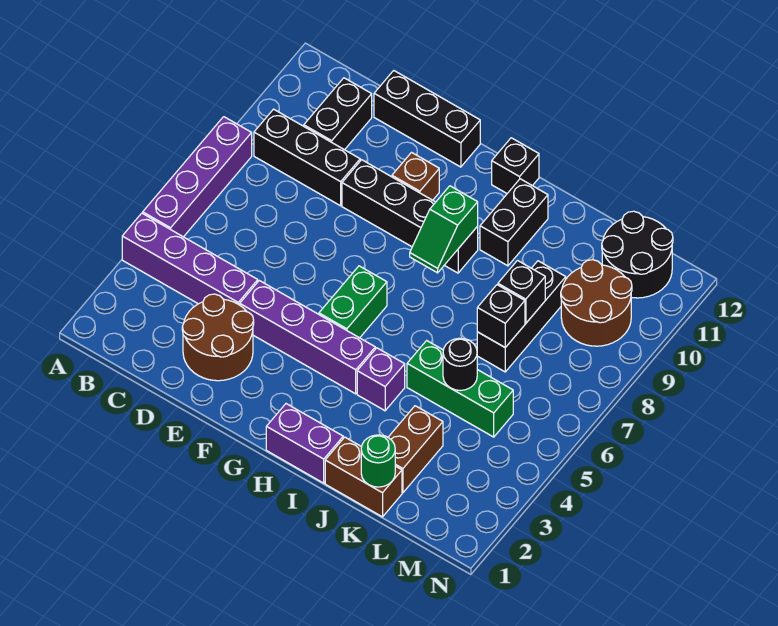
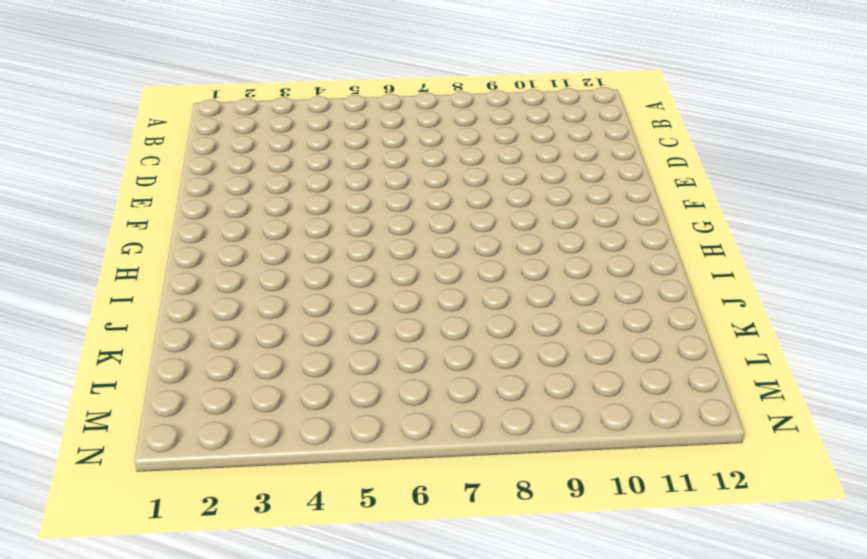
none -> purple 1x4 brick [122,213,258,305]
none -> purple 1x4 brick [143,117,252,237]
none -> black 1x3 brick [254,109,360,206]

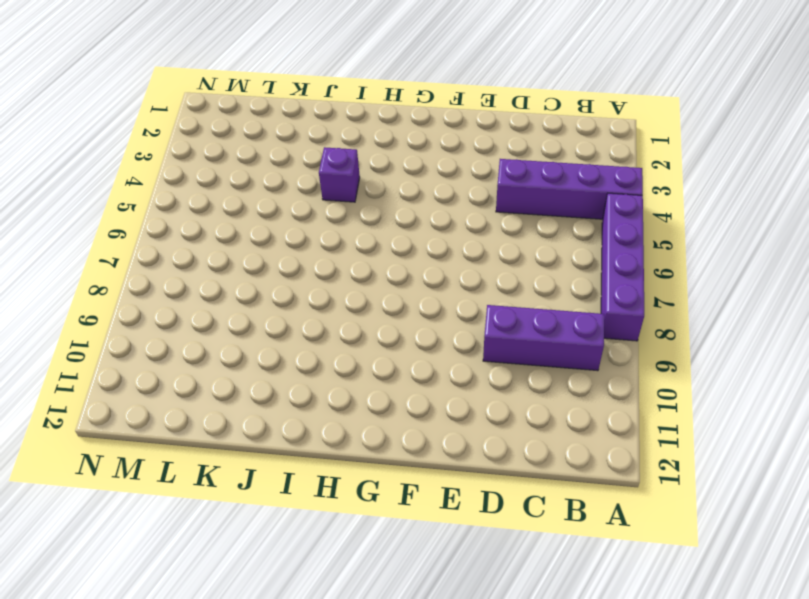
purple 1x3 brick [483,305,604,371] -> black 1x3 brick [254,109,360,206]
none -> black 1x2 brick [304,78,372,150]
none -> brown 2x2 round brick [182,294,254,381]
none -> black 1x3 brick [374,71,480,167]

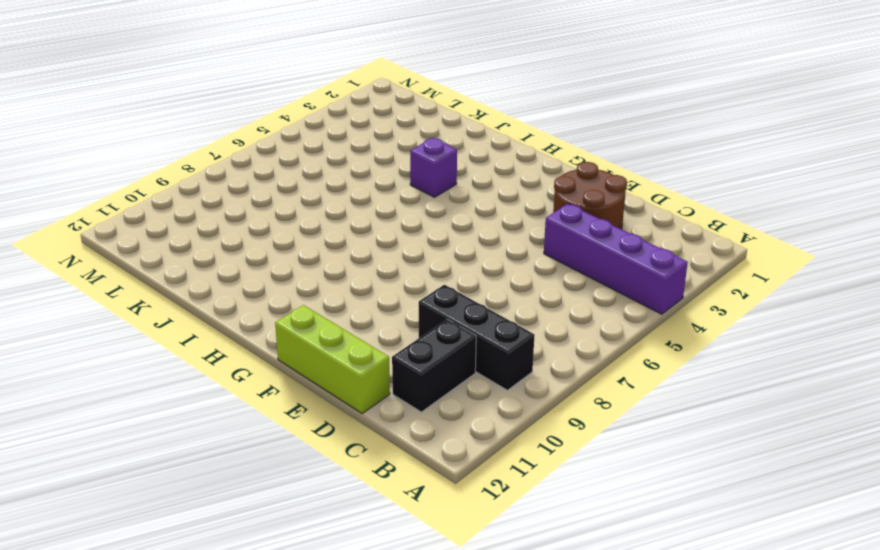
lime 1x3 brick [275,305,390,413] -> black 1x3 brick [374,71,480,167]
none -> purple 1x4 brick [143,117,252,237]
none -> purple 1x4 brick [240,281,375,394]
none -> black 1x4 brick [342,160,478,273]

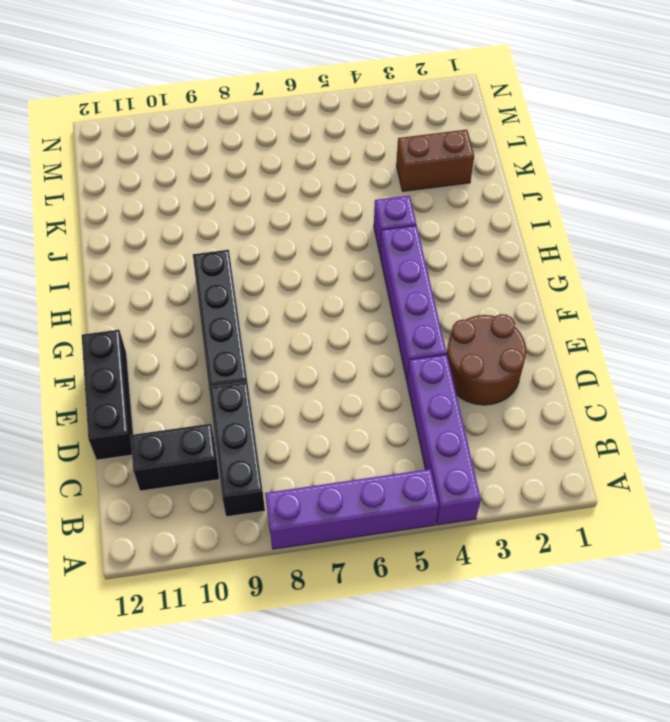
none -> brown 1x1 brick [392,153,439,200]
none -> green 1x2 brick [319,266,387,338]
none -> purple 1x2 brick [266,404,343,483]

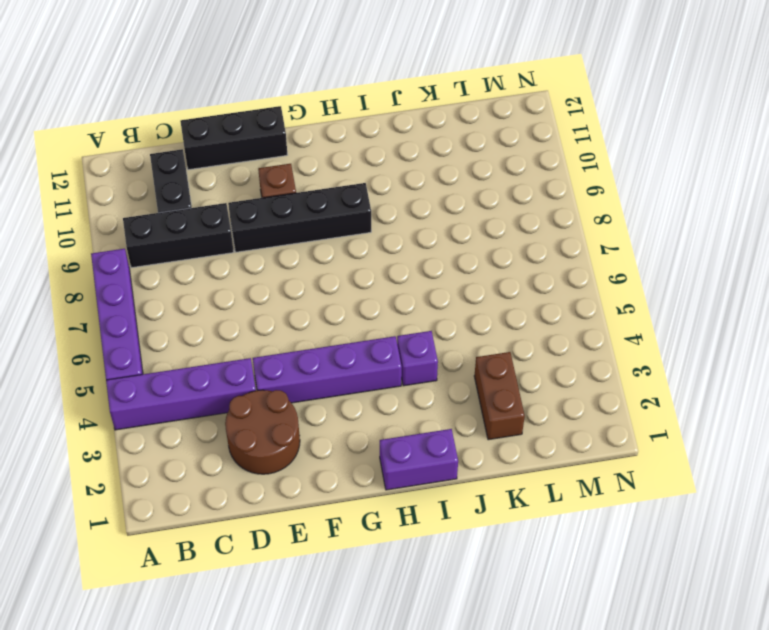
none -> green 1x2 brick [319,266,387,338]
none -> black 1x1 brick [492,138,539,193]
none -> black 1x2 brick [480,179,548,266]

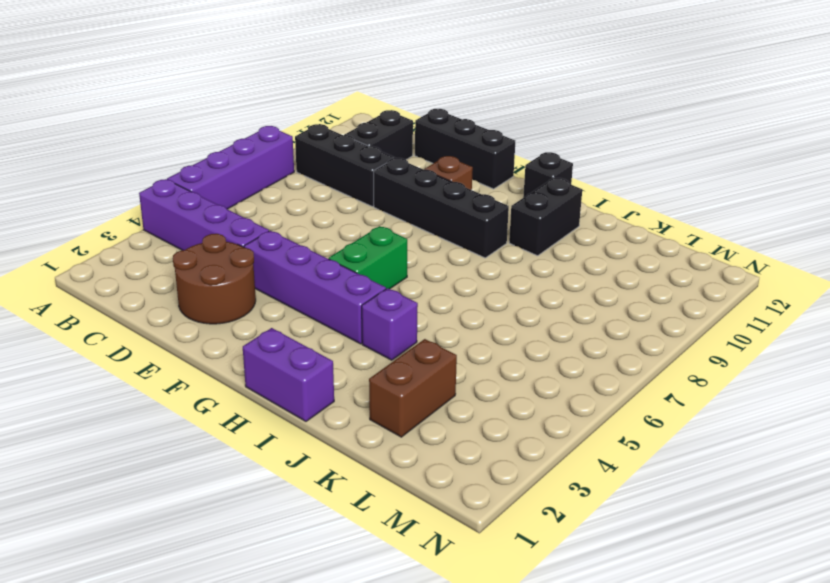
none -> brown 1x2 brick [325,437,402,517]
none -> green 1x3 brick [407,341,513,437]
none -> black 1x3 brick [477,261,566,372]

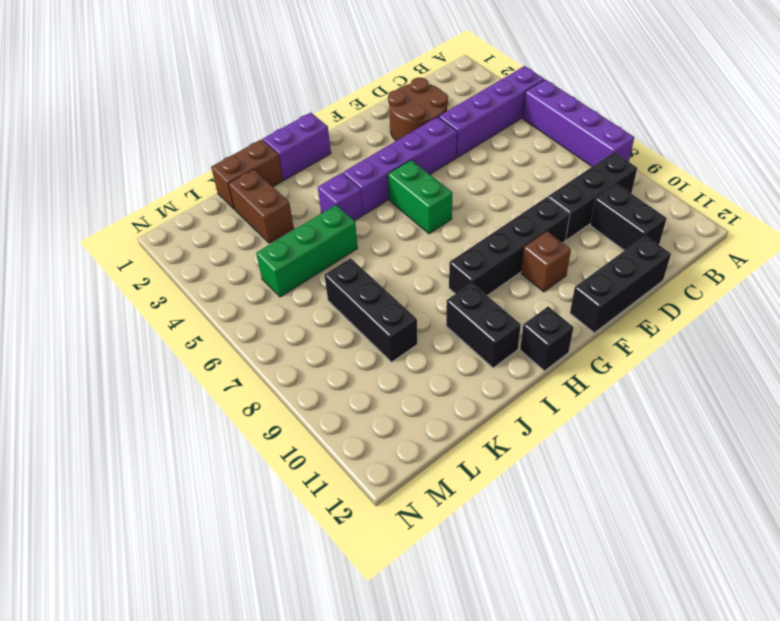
none -> brown 2x2 round brick [561,260,632,346]
none -> black 2x2 round brick [602,211,673,298]
none -> green 1x2 slope [410,186,478,273]

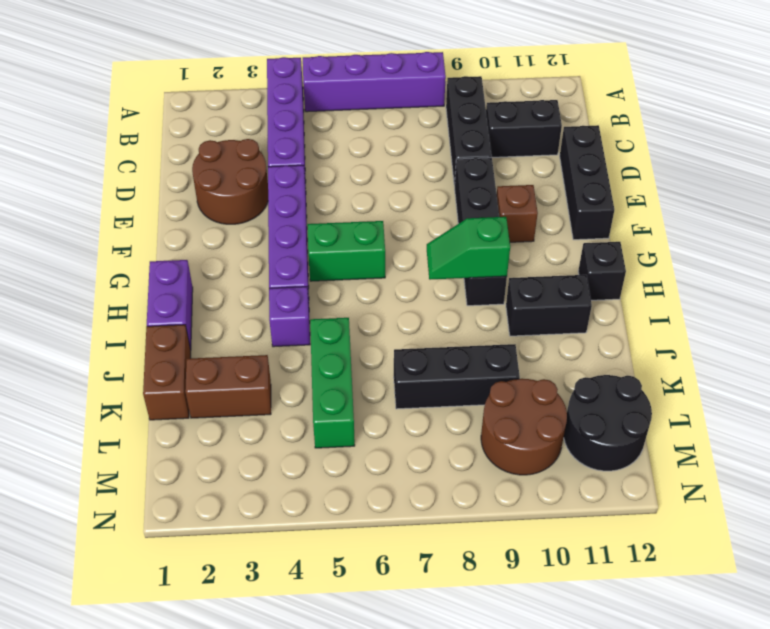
none -> green 1x1 round brick [361,435,395,487]
none -> black 1x1 round brick [443,338,477,390]
none -> black 1x1 brick [477,285,525,347]

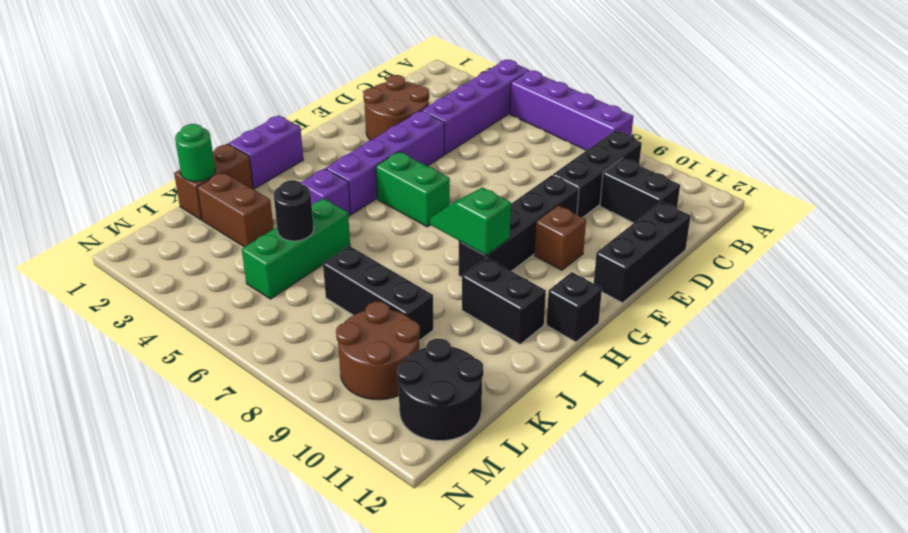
none -> black 1x1 brick [477,285,525,347]
none -> black 1x1 brick [498,261,545,323]

